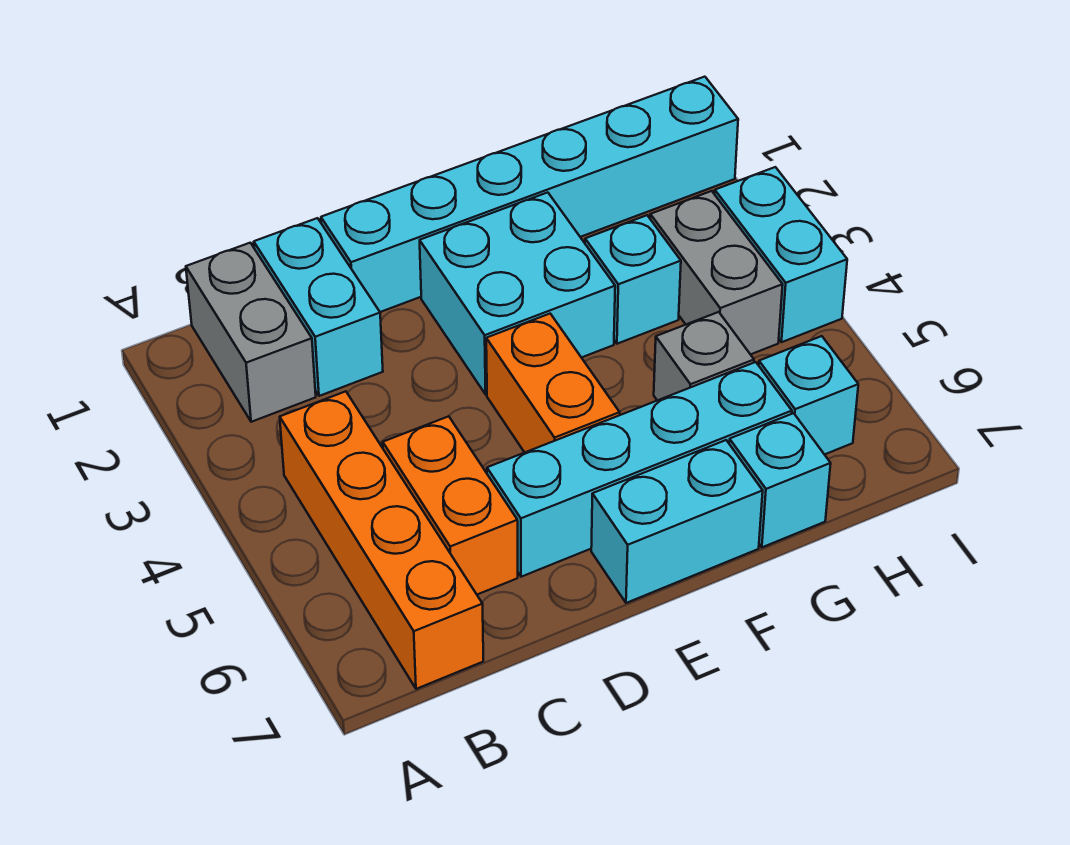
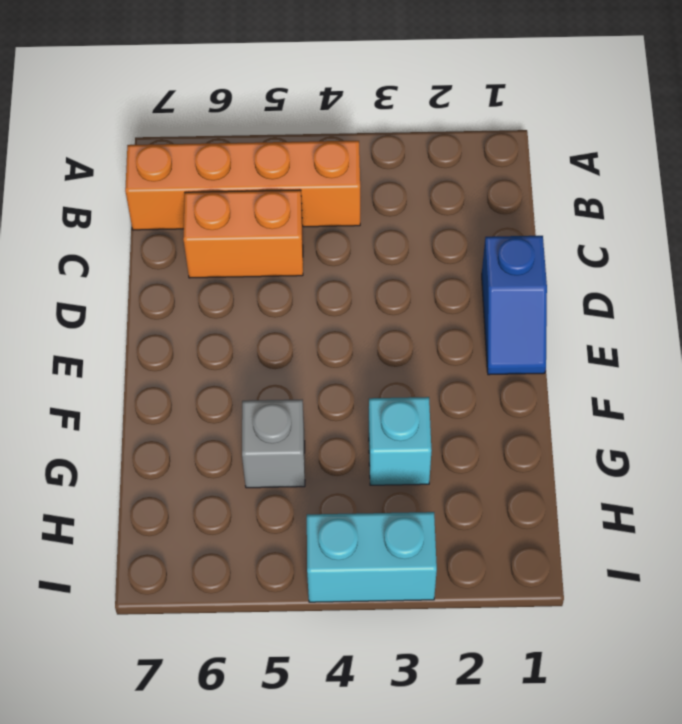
blue 1x2 slope [482,236,547,375] -> cyan 1x6 brick [321,77,738,312]
none -> grey 1x2 brick [186,243,316,422]
none -> cyan 1x2 brick [254,218,383,396]
none -> cyan 1x4 brick [487,362,792,577]

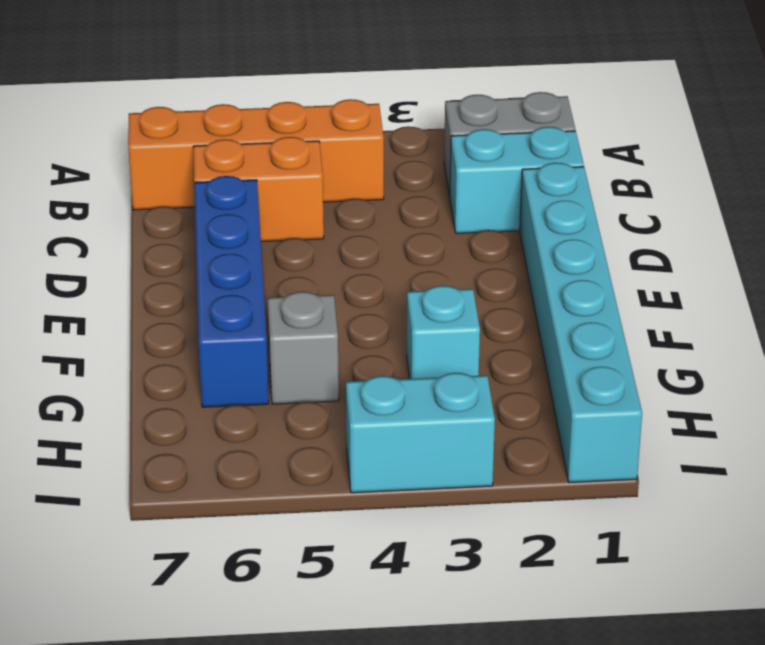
blue 1x4 brick [194,176,269,407] -> cyan 1x4 brick [487,362,792,577]
none -> cyan 2x2 brick [420,192,615,394]
none -> orange 1x2 brick [486,314,620,452]
none -> cyan 1x2 brick [591,440,763,603]

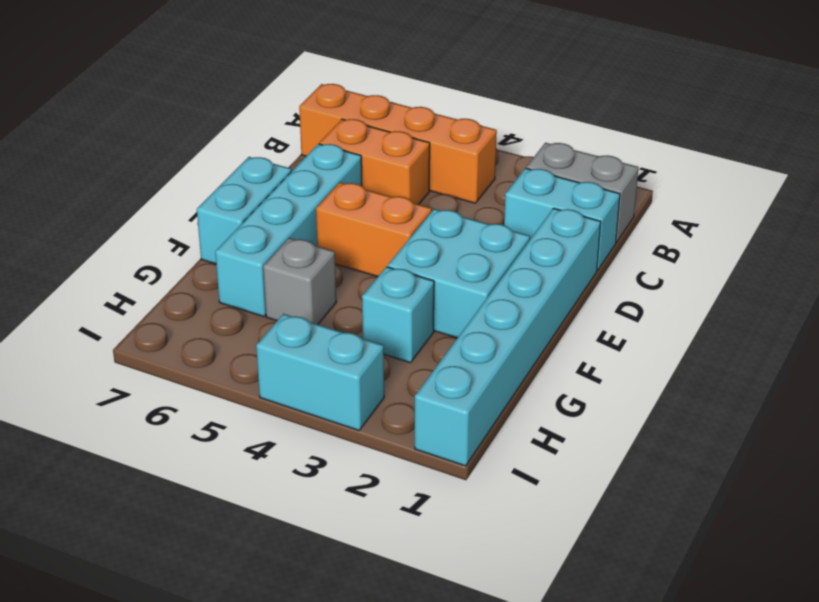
none -> cyan 1x1 brick [729,413,831,547]
none -> grey 1x2 brick [650,191,783,354]
none -> cyan 1x1 brick [759,336,858,455]

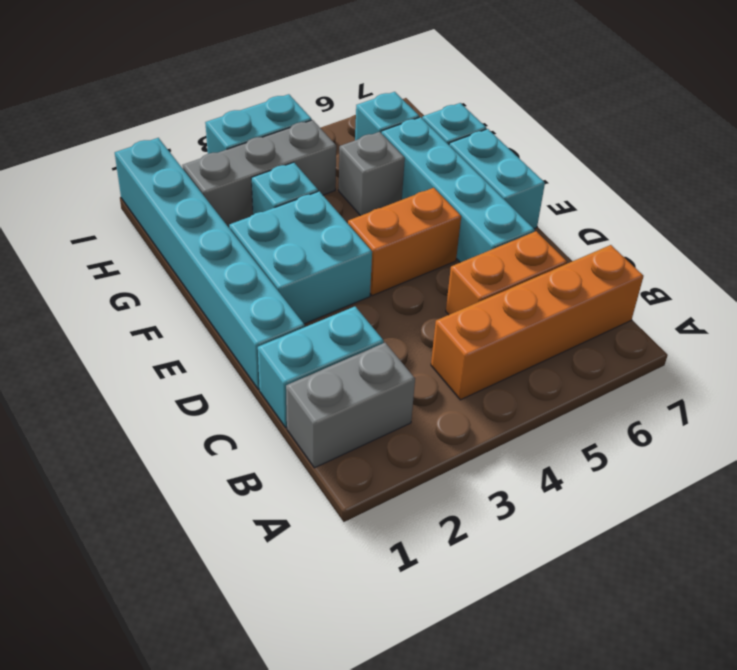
grey 1x3 brick [183,120,336,227] -> grey 1x2 brick [650,191,783,354]

